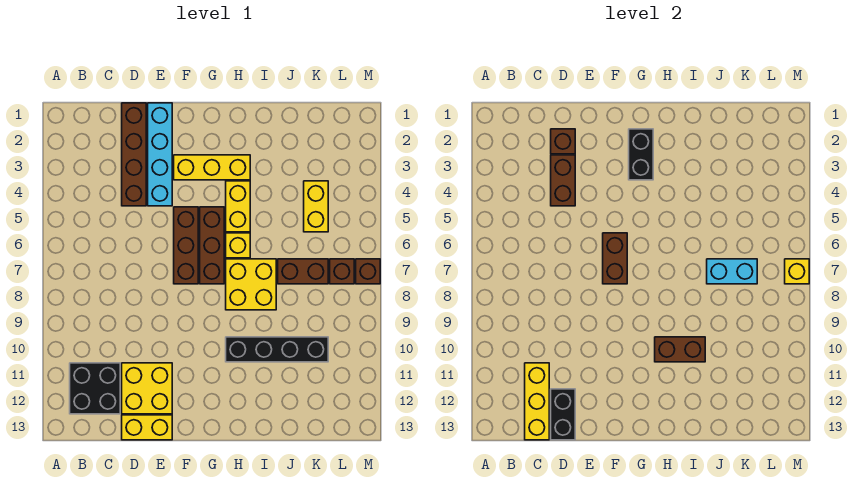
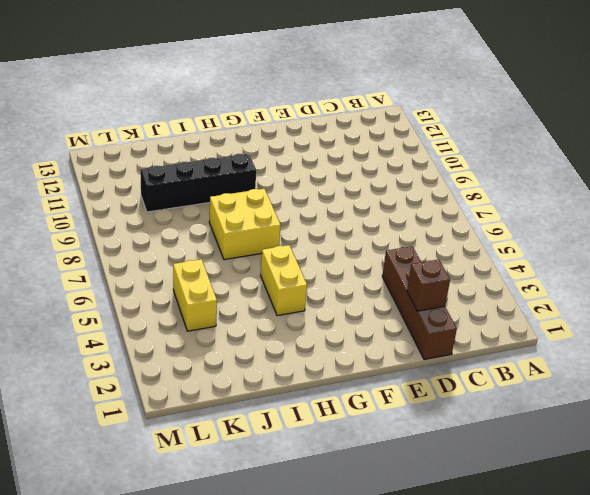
none -> black 2x2 brick [70,363,120,414]
none -> yellow 2x2 brick [122,363,172,414]
none -> yellow 1x2 brick [122,415,172,440]

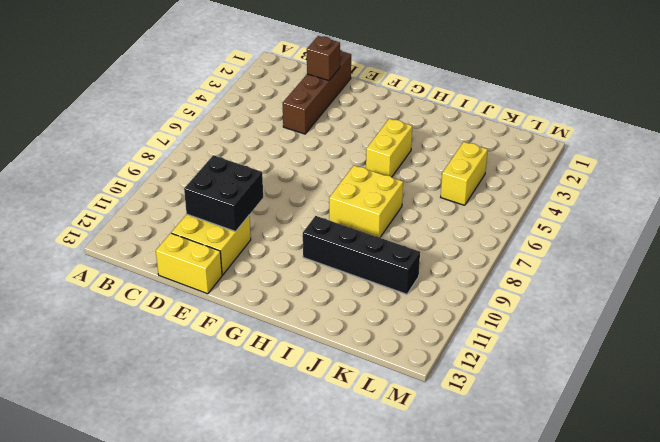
black 2x2 brick [184,155,263,232] -> black 2x2 brick moved to [70,363,120,414]
none -> cyan 1x4 brick [148,103,172,206]
none -> yellow 1x3 brick [174,155,250,180]
none -> brown 1x3 brick [174,207,198,284]

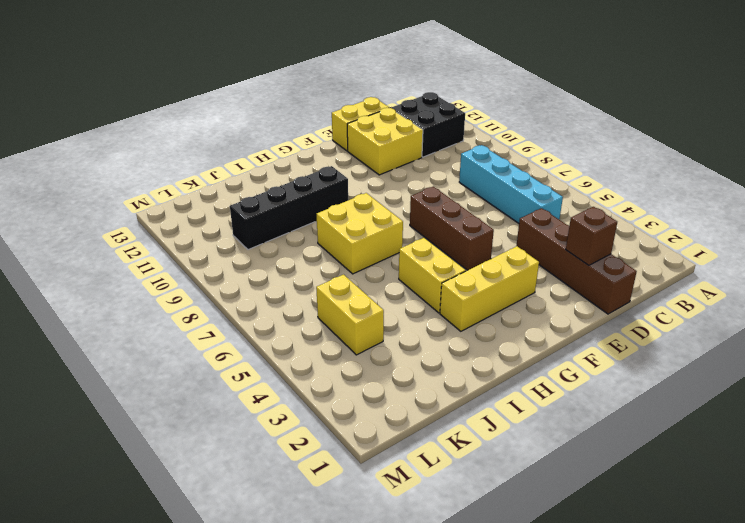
cyan 1x4 brick [459,145,563,223] -> cyan 1x4 brick moved to [148,103,172,206]
none -> brown 1x3 brick [200,207,224,284]
none -> yellow 1x1 brick [226,233,250,258]
none -> brown 1x2 brick [278,259,328,284]

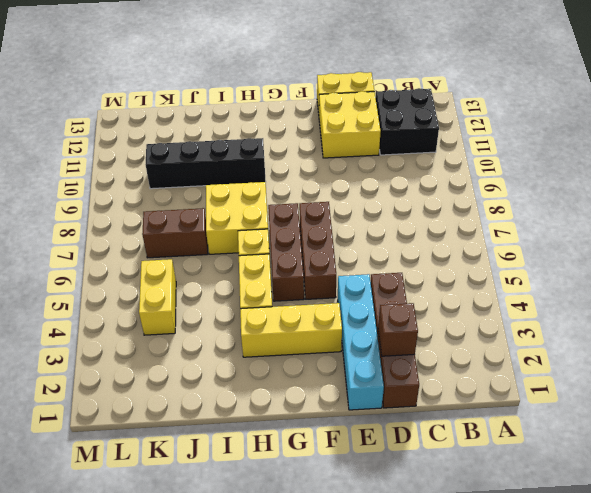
none -> brown 1x1 brick [330,259,354,284]
none -> brown 1x1 brick [356,259,380,284]
none -> yellow 1x3 brick [525,363,549,440]

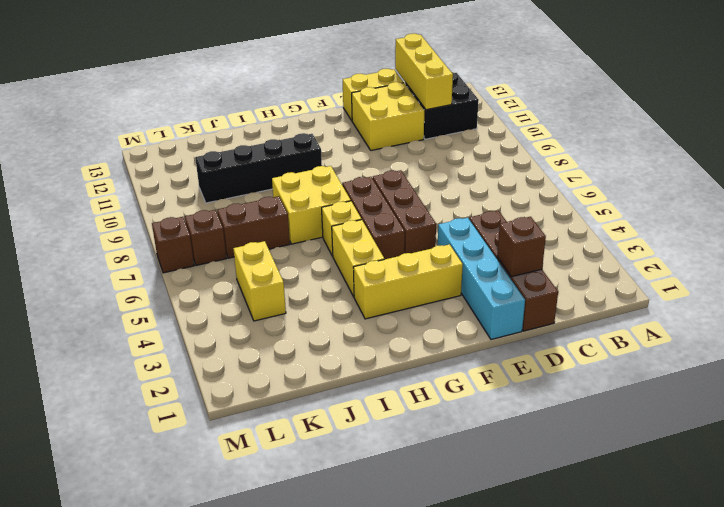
none -> brown 1x2 brick [551,155,575,206]
none -> black 1x2 brick [551,389,575,440]
none -> brown 1x2 brick [603,233,627,284]

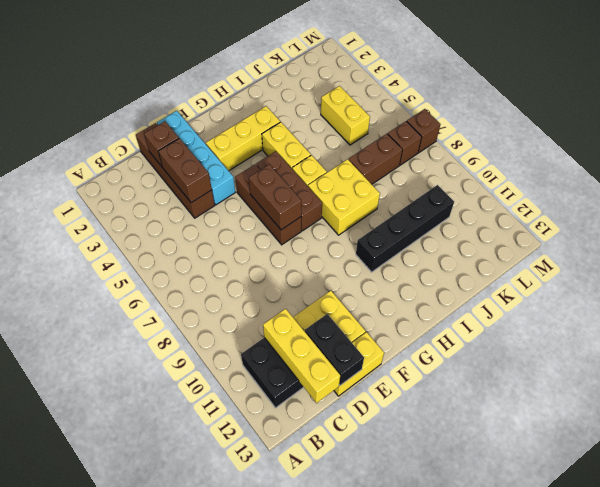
none -> black 1x2 brick [629,129,653,180]
none -> brown 1x2 brick [655,337,705,362]
none -> cyan 1x2 brick [707,259,757,284]

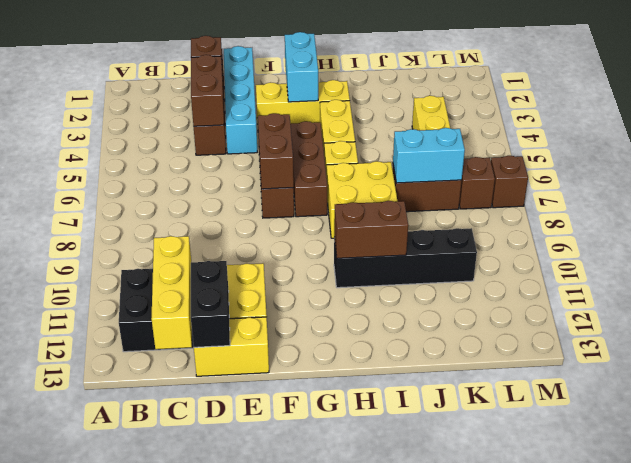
cyan 1x2 brick [285,32,318,102] -> black 1x2 brick [629,129,653,180]
none -> yellow 1x1 brick [785,259,809,284]

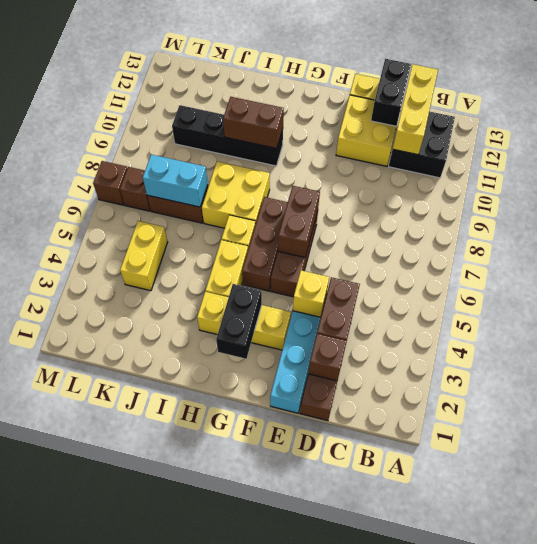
yellow 1x1 brick [293,270,329,317] -> yellow 1x1 brick moved to [785,259,809,284]

